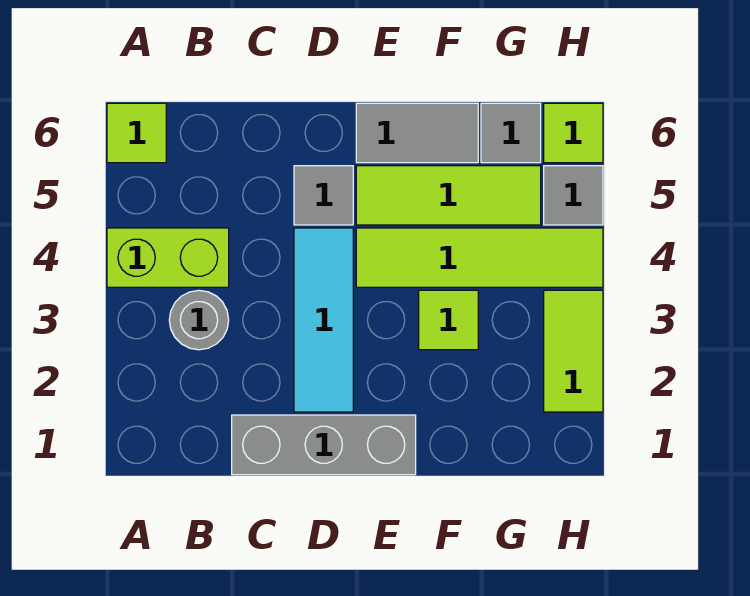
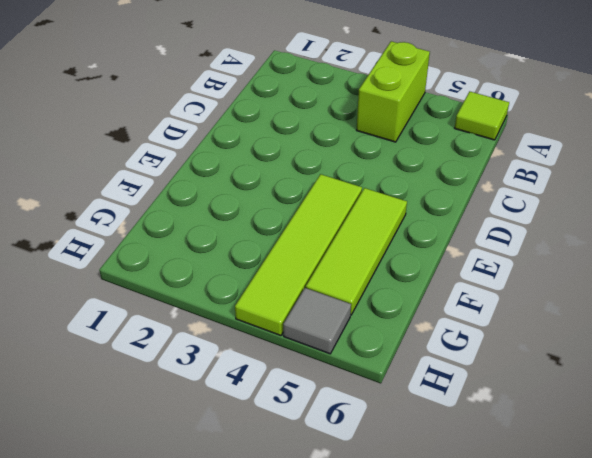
none -> grey 1x1 round brick [169,290,229,350]
none -> grey 1x3 brick [232,415,416,475]
none -> cyan 1x3 tile [294,228,353,412]

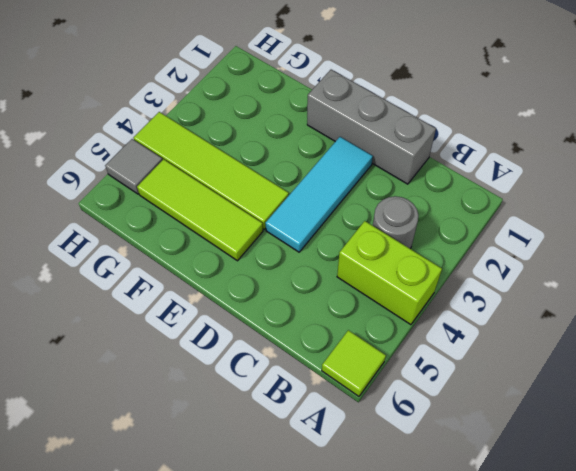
none -> grey 1x1 tile [294,166,353,225]
none -> grey 1x2 tile [356,103,478,163]
none -> lime 1x1 tile [419,290,478,350]

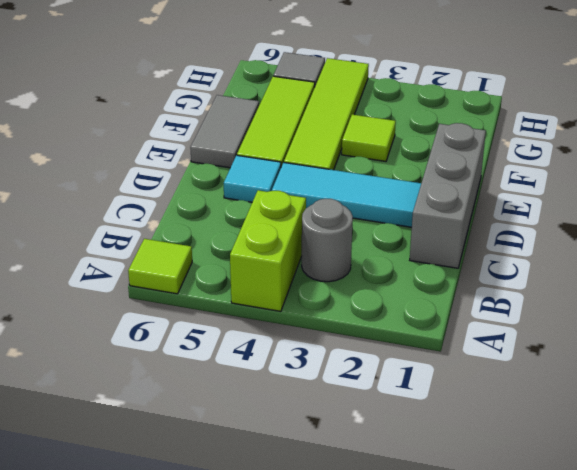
cyan 1x1 tile [224,155,281,202] -> grey 1x1 tile [294,166,353,225]
none -> grey 1x1 tile [481,103,541,163]
none -> lime 1x2 tile [544,290,603,412]
none -> lime 1x1 tile [544,103,603,163]

